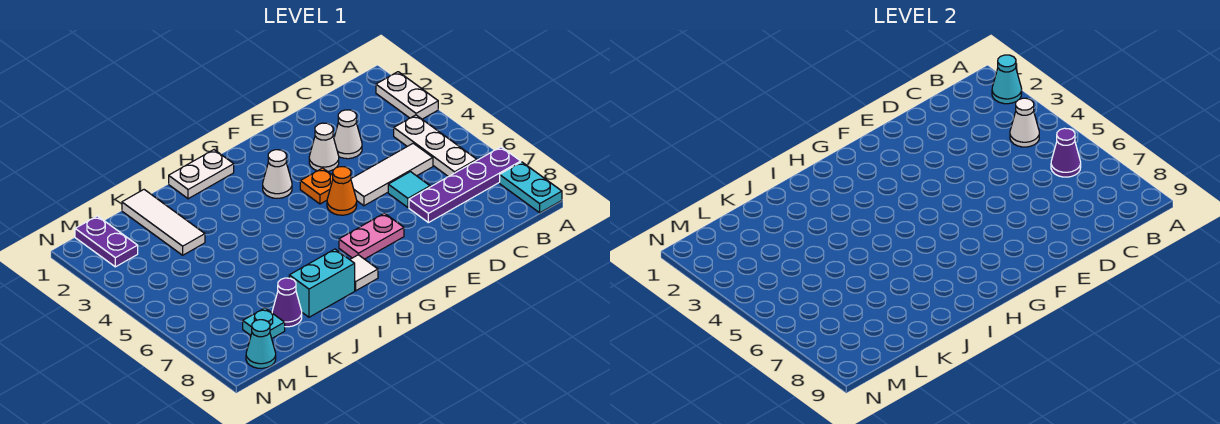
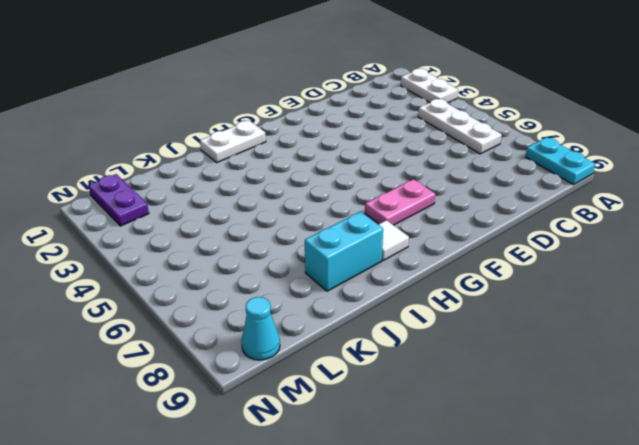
none -> purple 1x4 plate [409,147,521,223]
none -> white 1x3 tile [351,143,433,206]
none -> white 1x1 cone [334,110,362,159]

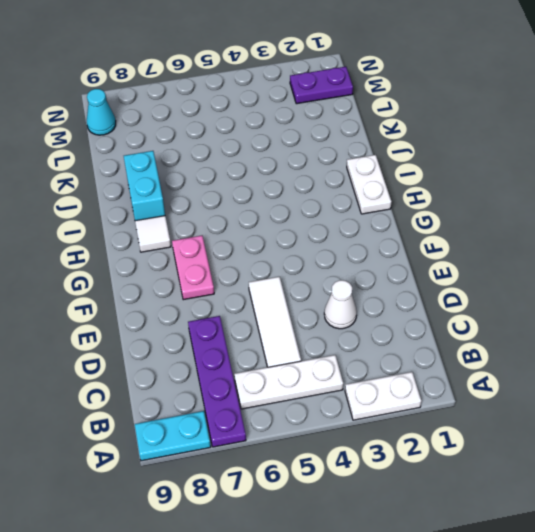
none -> cyan 1x1 tile [388,172,430,207]
none -> white 1x1 cone [309,123,339,172]
none -> orange 1x1 plate [300,168,333,204]

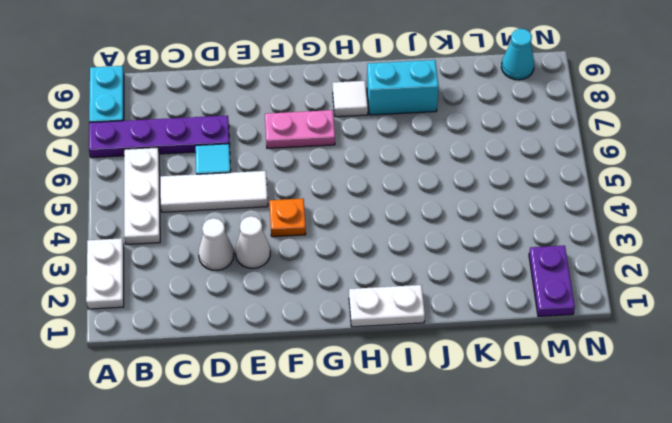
none -> orange 1x1 cone [327,167,357,215]
none -> white 1x1 cone [263,150,292,198]
none -> white 1x3 tile [122,190,205,255]

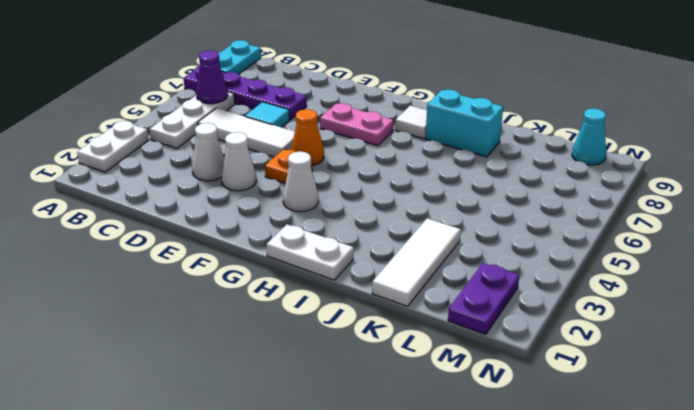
none -> purple 1x1 cone [272,278,302,327]
none -> cyan 1x1 plate [243,308,285,338]
none -> cyan 1x1 cone [992,55,1022,104]

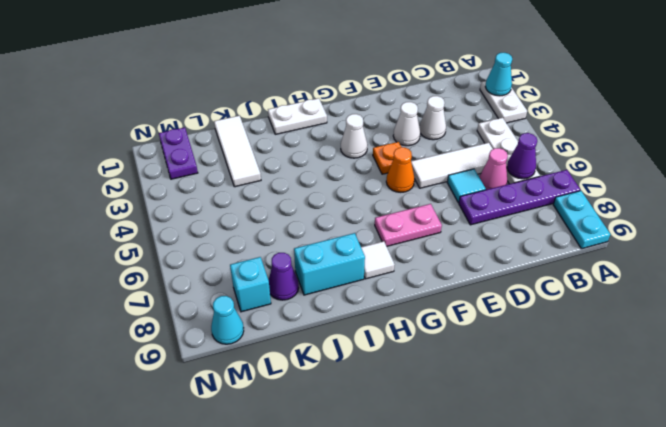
pink 1x1 cone [479,148,508,190] -> none
cyan 1x1 brick [230,257,271,312] -> cyan 1x1 plate [243,308,285,338]
none -> white 1x1 cone [1010,98,1039,147]

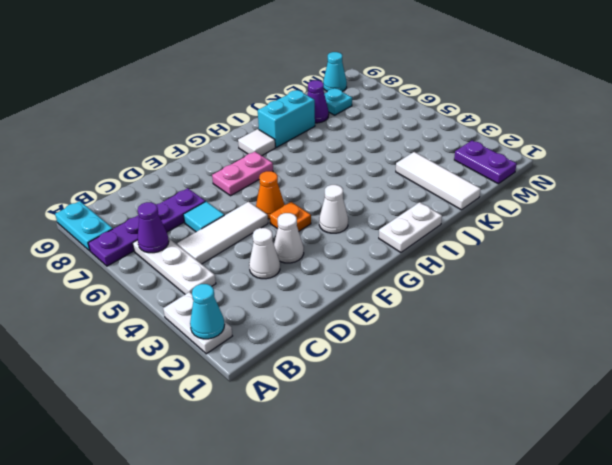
none -> white 1x1 cone [1010,98,1039,147]

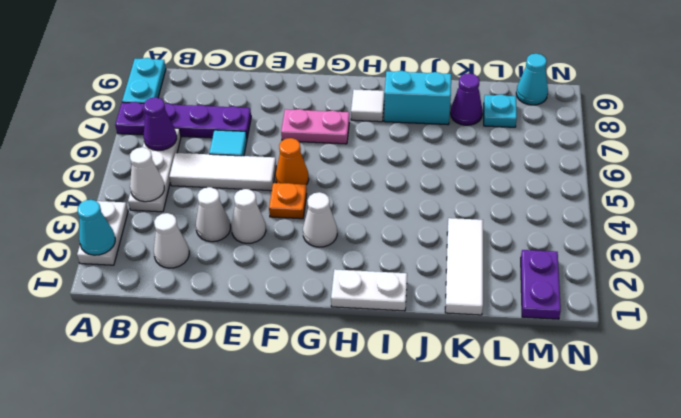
white 1x1 cone [154,213,189,268] -> none

